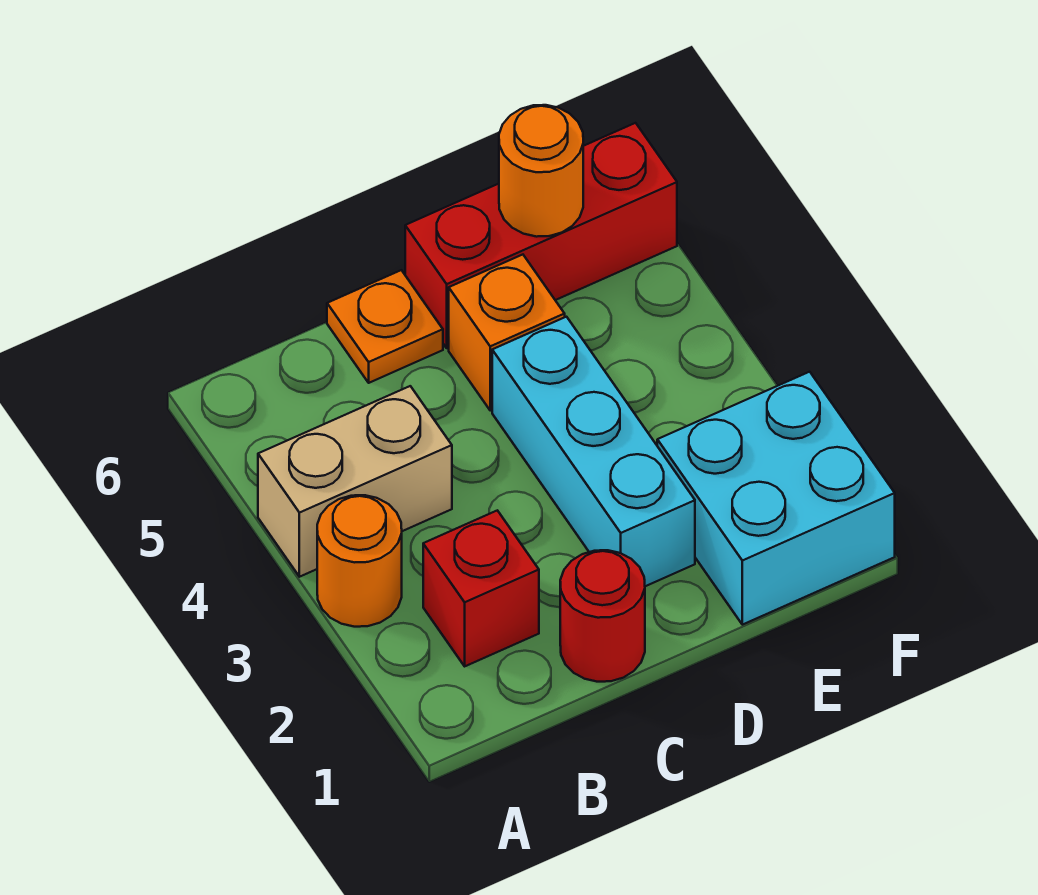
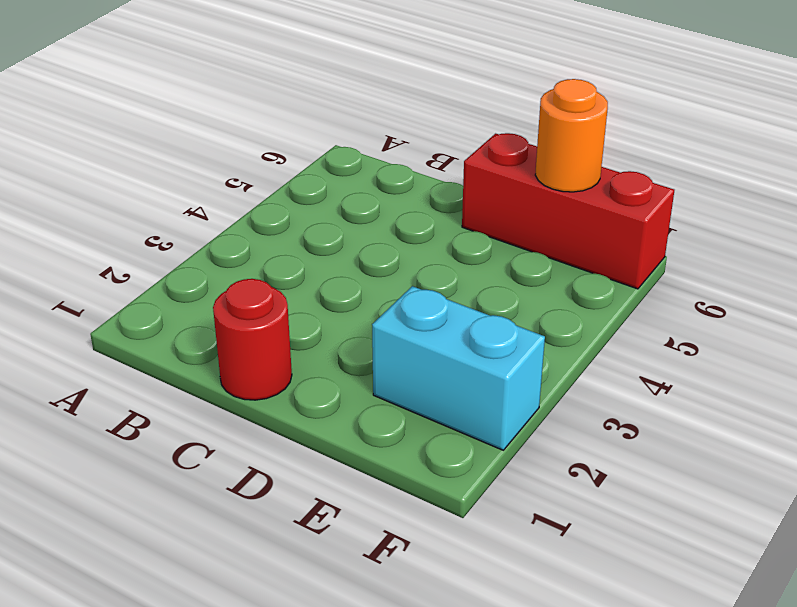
cyan 1x2 brick [372,286,545,450] -> cyan 2x2 brick [657,372,895,625]
none -> orange 1x1 round brick [317,495,402,627]
none -> tan 1x2 brick [258,386,452,577]

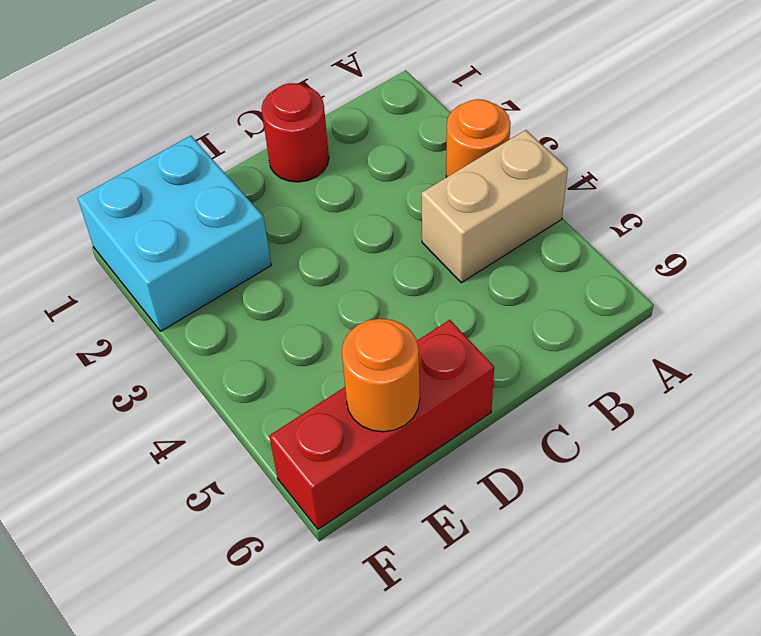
none -> red 1x1 brick [423,510,539,666]
none -> orange 1x1 plate [327,270,443,383]

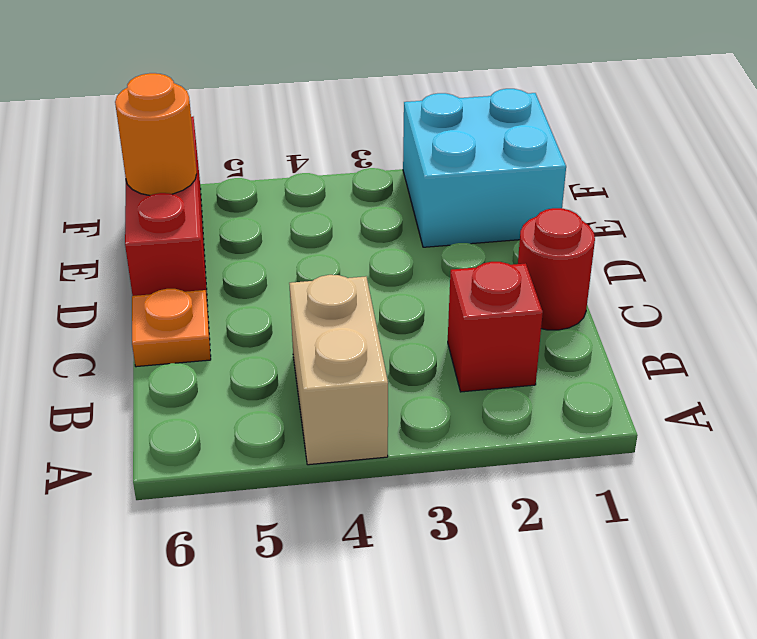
none -> orange 1x1 round brick [317,495,402,627]
none -> cyan 1x3 brick [492,317,695,586]

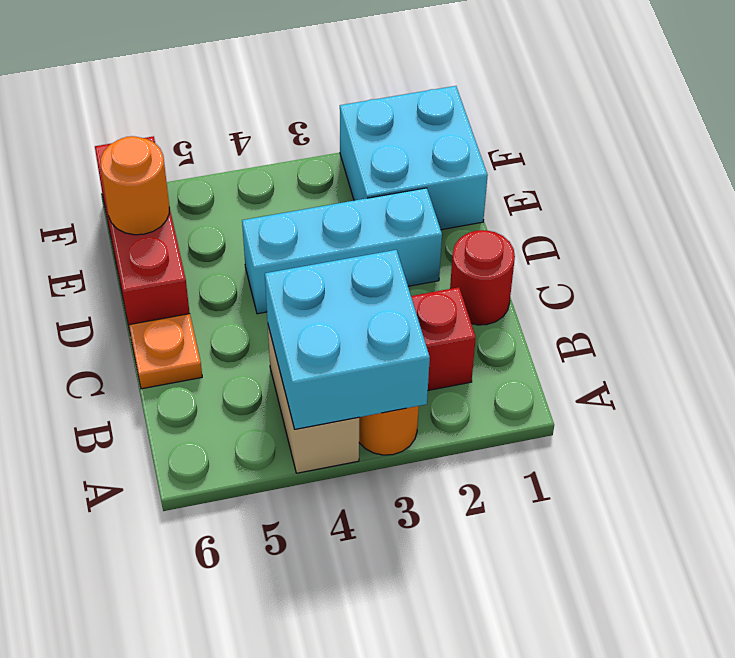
cyan 2x2 brick [265,250,430,429] -> none
none -> orange 1x1 brick [449,255,565,410]

